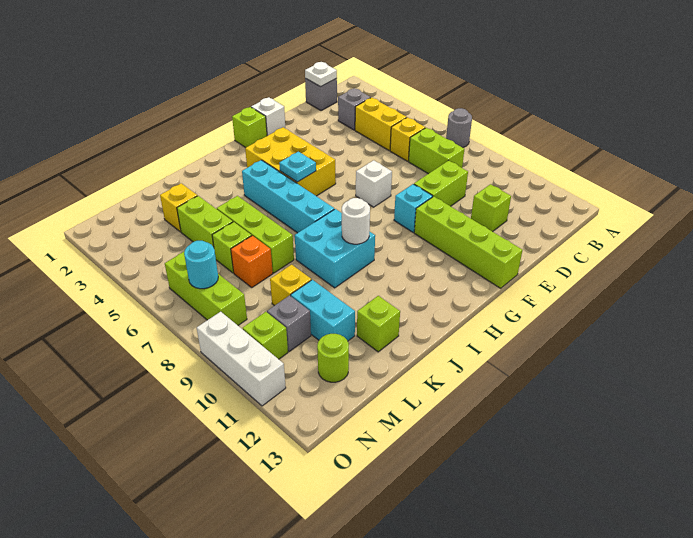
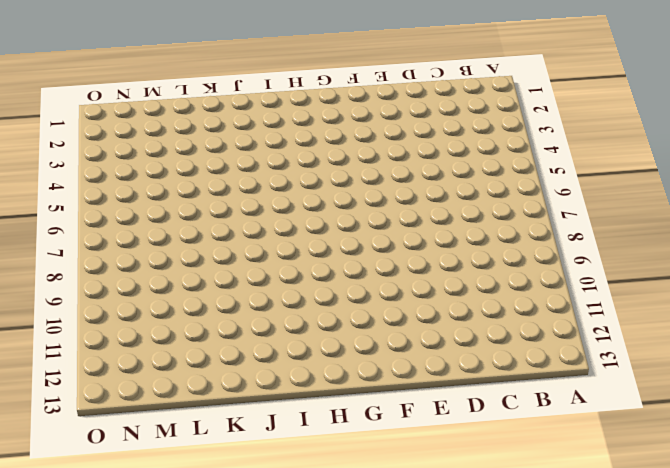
none -> grey 1x1 round brick [446,108,472,148]
none -> grey 1x1 brick [305,78,337,111]
none -> grey 1x1 brick [338,88,371,130]
none -> yellow 1x2 brick [355,98,407,150]

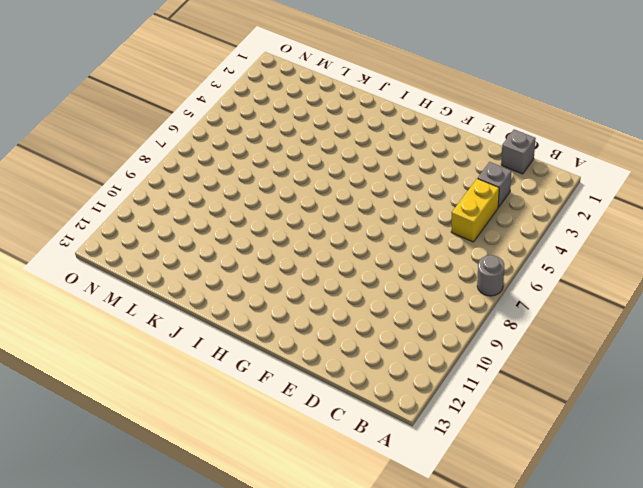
none -> yellow 1x1 brick [390,117,425,161]
none -> lime 1x2 brick [408,128,464,174]
none -> lime 1x2 brick [414,160,468,206]
none -> lime 1x1 brick [471,184,511,232]

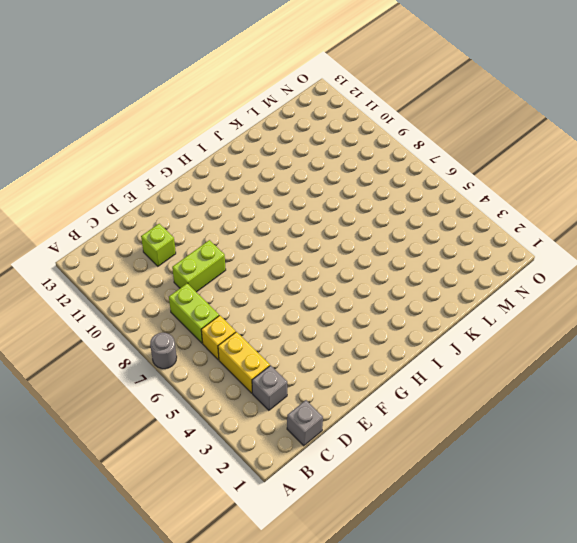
none -> white 1x1 brick [251,97,285,136]
none -> white 1x1 brick [356,160,392,207]
none -> cyan 1x1 brick [394,184,433,232]
none -> lime 1x4 brick [414,197,522,288]

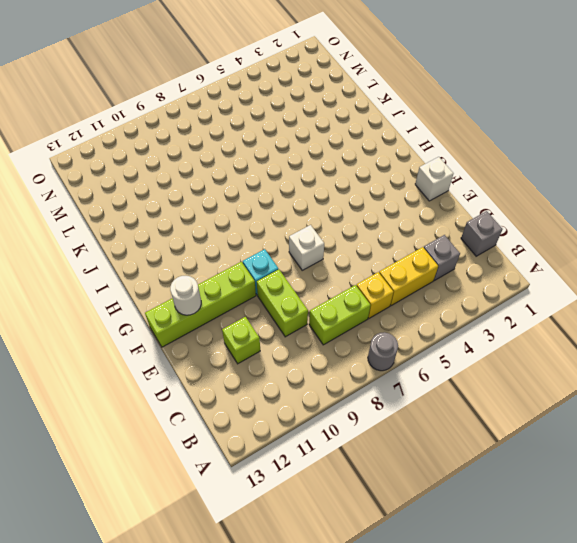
white 1x1 round brick [170,276,201,315] -> white 1x1 round brick moved to [342,198,370,244]
none -> lime 1x1 brick [232,107,267,148]
none -> yellow 2x3 brick [245,127,336,196]
none -> cyan 1x4 brick [242,160,334,233]
none -> cyan 2x2 brick [295,209,375,288]

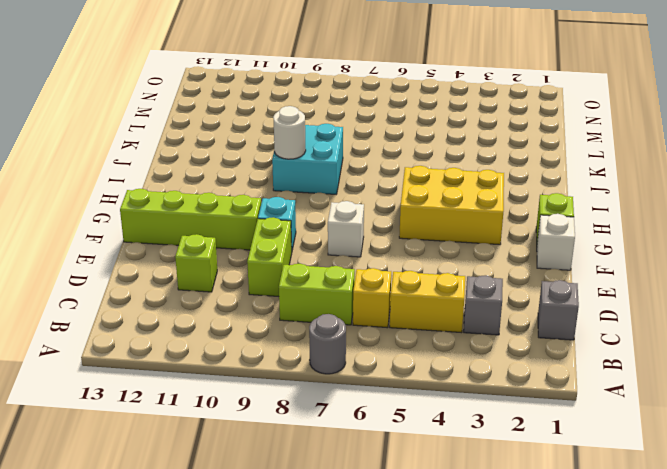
none -> cyan 1x4 brick [242,160,334,233]
none -> lime 1x3 brick [217,196,294,273]
none -> lime 1x1 brick [357,296,400,352]
none -> yellow 1x1 brick [160,183,197,232]

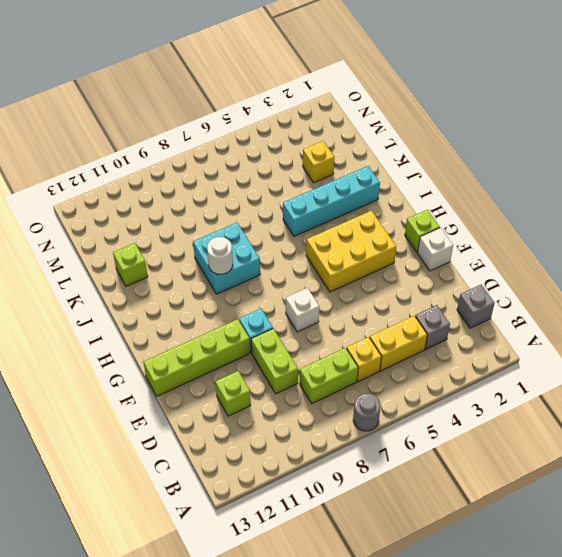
cyan 1x4 brick [283,166,380,236] -> cyan 1x4 brick moved to [242,160,334,233]
none -> lime 1x3 brick [217,196,294,273]
none -> lime 1x2 brick [177,196,233,247]
none -> lime 1x1 brick [212,222,251,273]
none -> orange 1x1 brick [231,236,273,287]

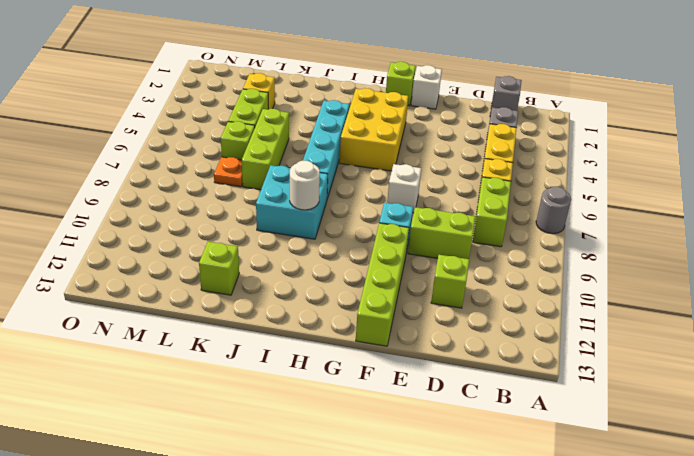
orange 1x1 plate [214,157,243,187] -> orange 1x1 brick [231,236,273,287]
none -> yellow 1x1 brick [270,265,311,306]
none -> cyan 1x2 brick [291,280,355,341]
none -> grey 1x1 brick [267,295,311,352]
none -> lime 1x1 round brick [317,334,349,382]

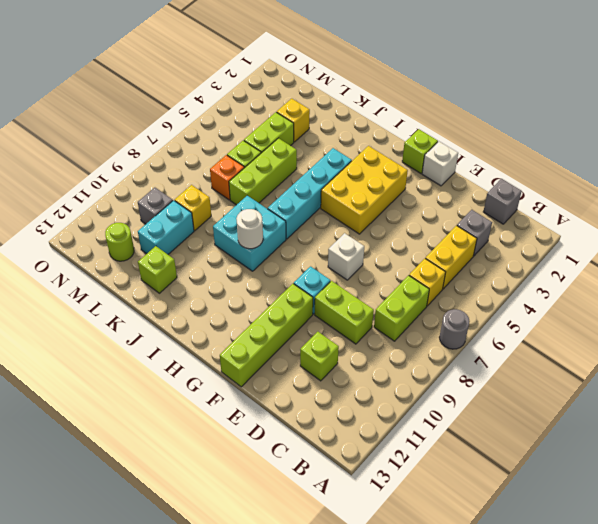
none -> lime 1x3 brick [165,252,247,325]
none -> lime 1x1 brick [243,312,288,359]
none -> white 1x3 brick [197,312,286,406]
none -> white 1x1 plate [305,62,337,87]

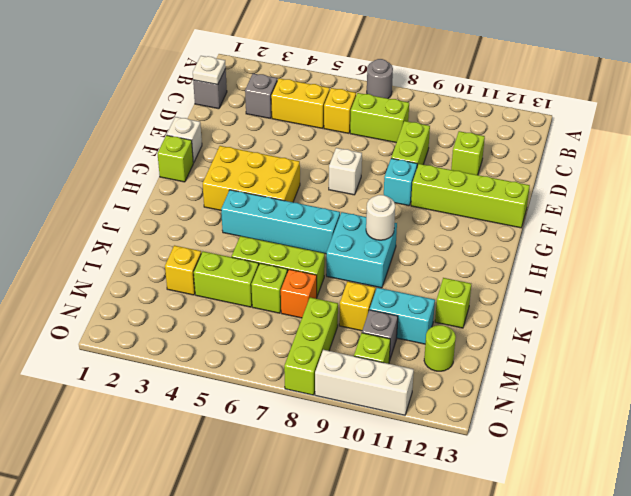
lime 1x3 brick [284,297,338,395] -> lime 1x3 brick turned to [165,252,247,325]
none -> cyan 1x1 plate [279,152,316,182]
none -> cyan 1x1 round brick [184,241,218,289]

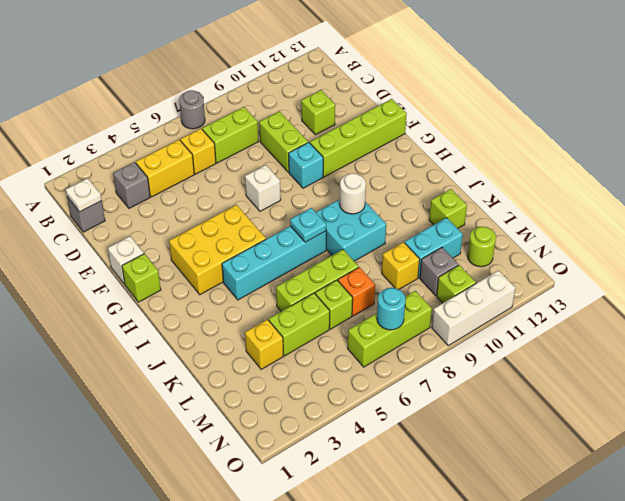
cyan 1x1 plate [290,208,326,242] -> cyan 1x1 plate moved to [279,152,316,182]

